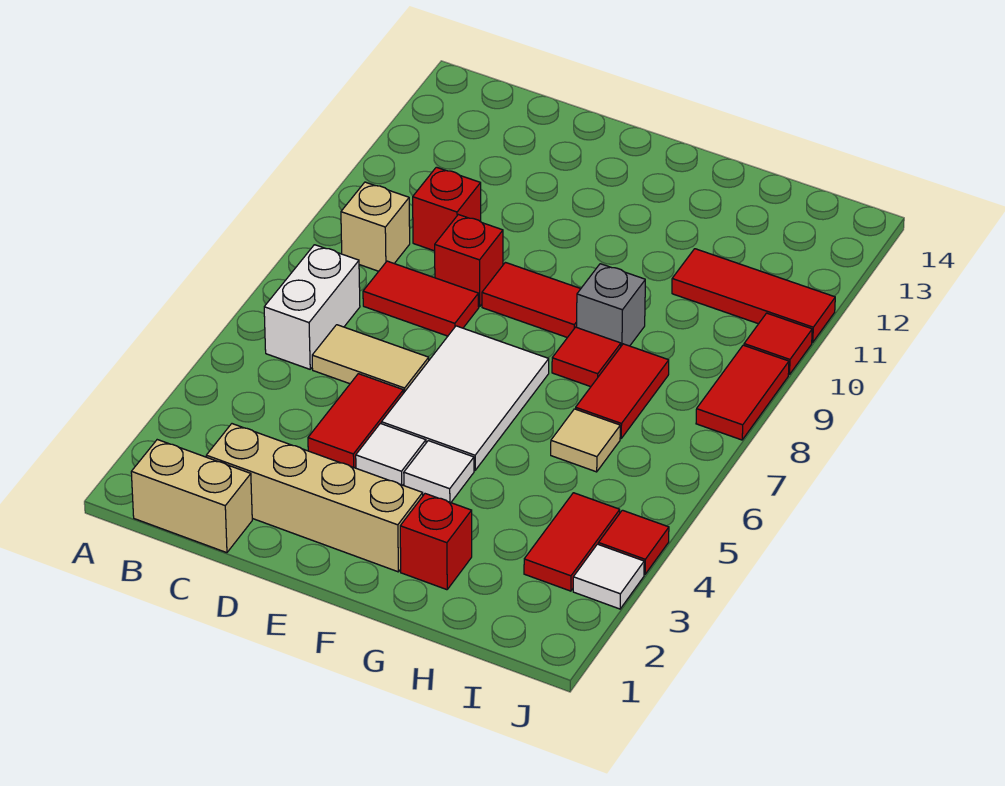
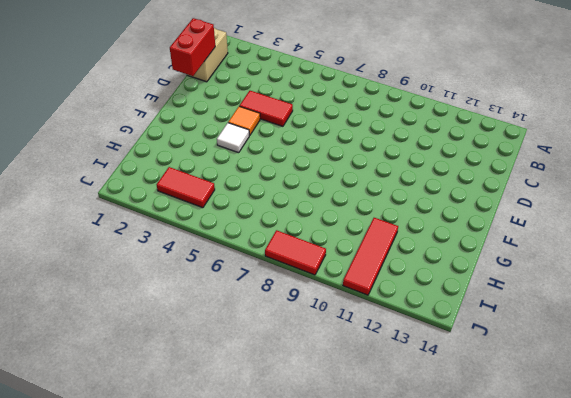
red 1x2 brick [170,18,215,76] -> none
orange 1x1 tile [228,106,260,136] -> white 1x1 tile [356,423,426,485]
none -> white 1x2 brick [264,245,360,369]
none -> tan 1x1 brick [341,182,410,271]
none -> tan 1x4 brick [206,424,423,572]

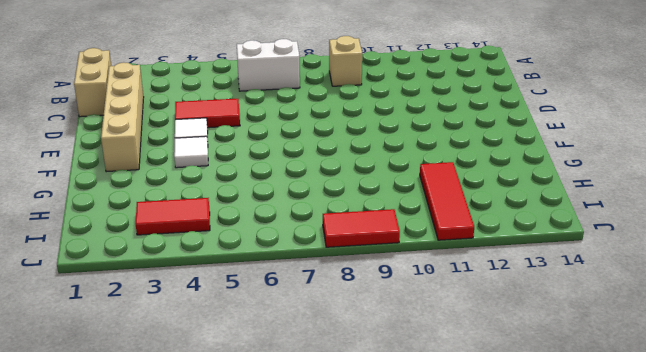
none -> tan 1x2 tile [312,325,429,393]
none -> red 1x2 tile [363,261,479,336]
none -> red 1x1 brick [413,167,481,251]

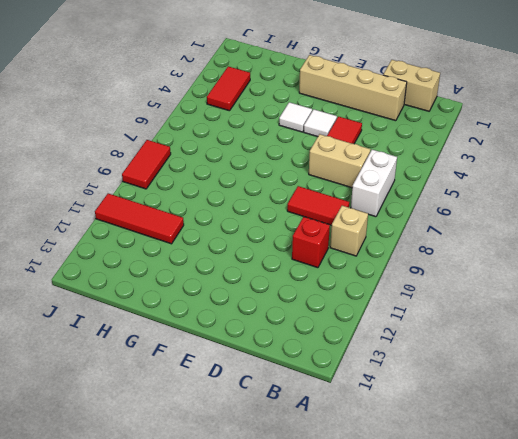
tan 1x2 brick [309,134,371,188] -> tan 1x2 tile [312,325,429,393]
none -> red 1x1 brick [435,215,503,307]
none -> white 2x3 tile [381,326,549,470]
none -> red 1x2 tile [482,262,580,338]

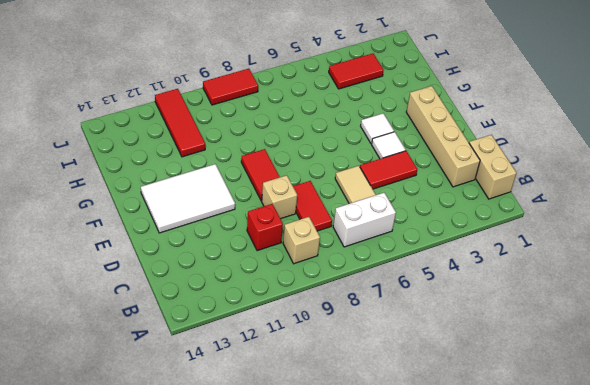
tan 1x1 brick [262,175,297,219] -> red 1x1 brick [435,215,503,307]
white 2x3 tile [141,164,235,233] -> white 2x3 tile moved to [381,326,549,470]
none -> red 1x1 brick [400,494,472,590]
none -> red 1x1 tile [552,327,621,387]
none -> grey 1x1 brick [577,264,645,346]

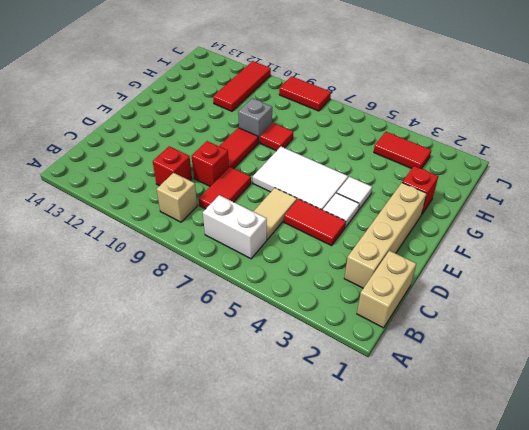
none -> tan 1x1 tile [551,409,620,472]
none -> red 1x2 tile [576,344,669,439]
none -> white 1x1 tile [573,544,644,609]

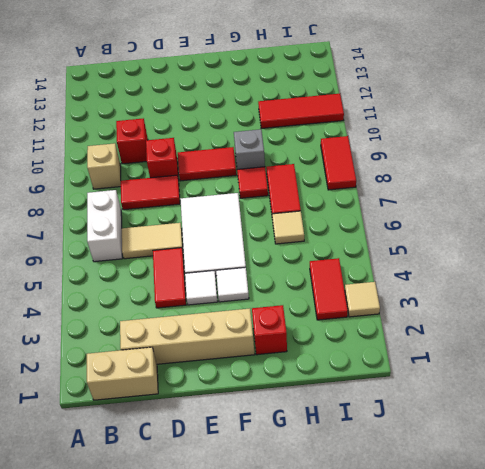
tan 1x1 tile [345,282,380,317] -> white 1x1 tile [573,544,644,609]
none -> red 1x1 tile [598,510,669,575]
none -> red 1x1 tile [744,313,812,375]

